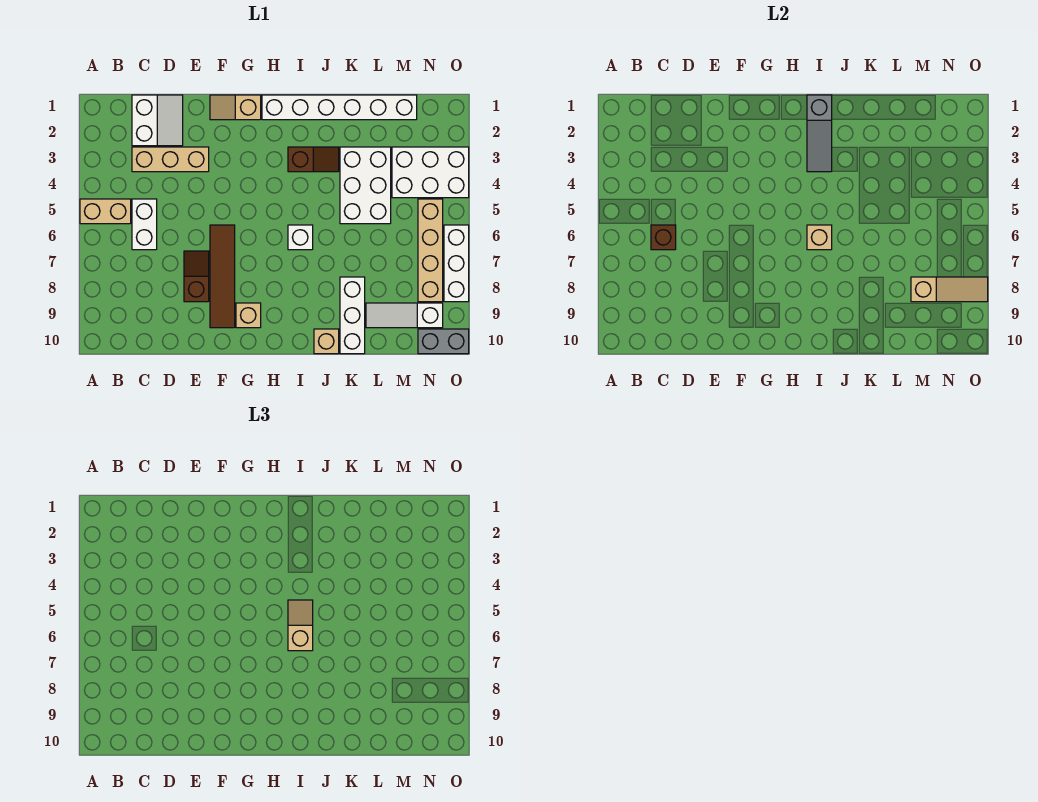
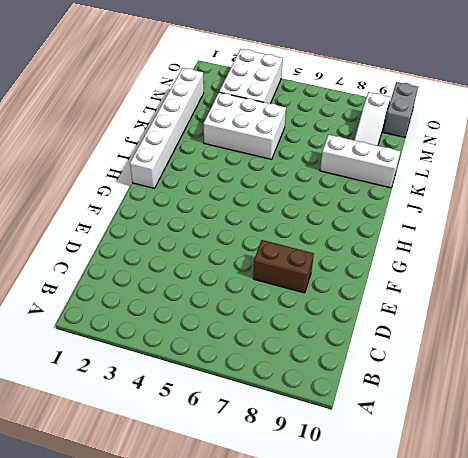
brown 1x2 brick [253,240,314,293] -> brown 1x2 slope [184,251,209,302]
none -> tan 1x2 brick [80,199,131,224]
none -> white 2x2 slope [132,95,183,146]
none -> tan 1x3 brick [132,147,209,172]

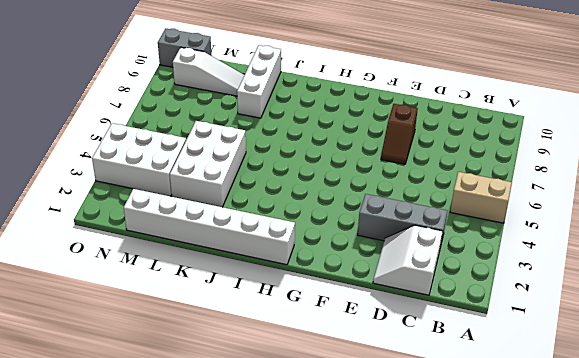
grey 1x3 brick [358,194,447,247] -> tan 1x3 brick [132,147,209,172]
none -> white 1x2 brick [132,199,157,250]
none -> tan 1x2 slope [210,95,261,120]
none -> brown 1x4 tile [210,225,235,328]

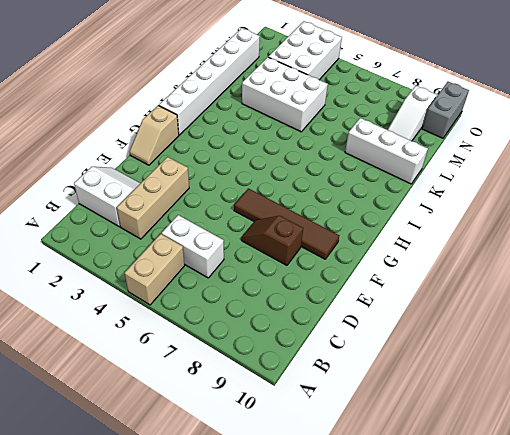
none -> tan 1x1 brick [236,303,261,328]
none -> brown 1x2 slope [288,147,339,172]
none -> white 1x1 brick [288,225,313,250]

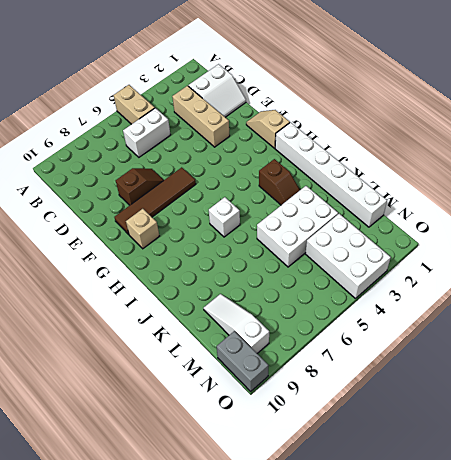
none -> tan 1x1 brick [314,329,339,354]
none -> white 1x3 brick [340,277,365,354]
none -> tan 1x4 brick [418,199,443,302]

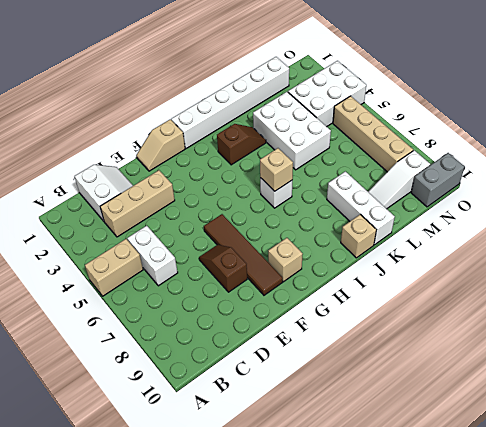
none -> white 1x3 brick [444,225,469,302]
none -> brown 1x1 brick [651,225,676,250]
none -> grey 1x3 slope [807,95,832,172]

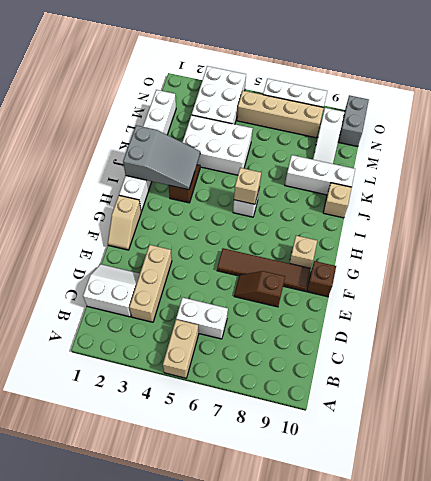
brown 1x1 brick [307,261,336,297] -> brown 1x1 brick moved to [651,225,676,250]
grey 2x3 slope [123,125,200,190] -> grey 1x3 slope [807,95,832,172]
none -> tan 1x3 slope [911,277,988,302]
none -> tan 1x2 slope [288,600,313,651]

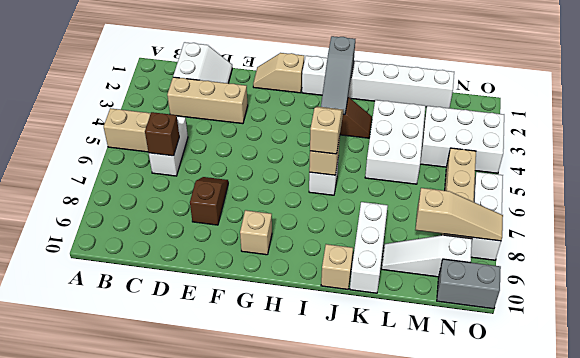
none -> brown 1x4 tile [210,225,235,328]

